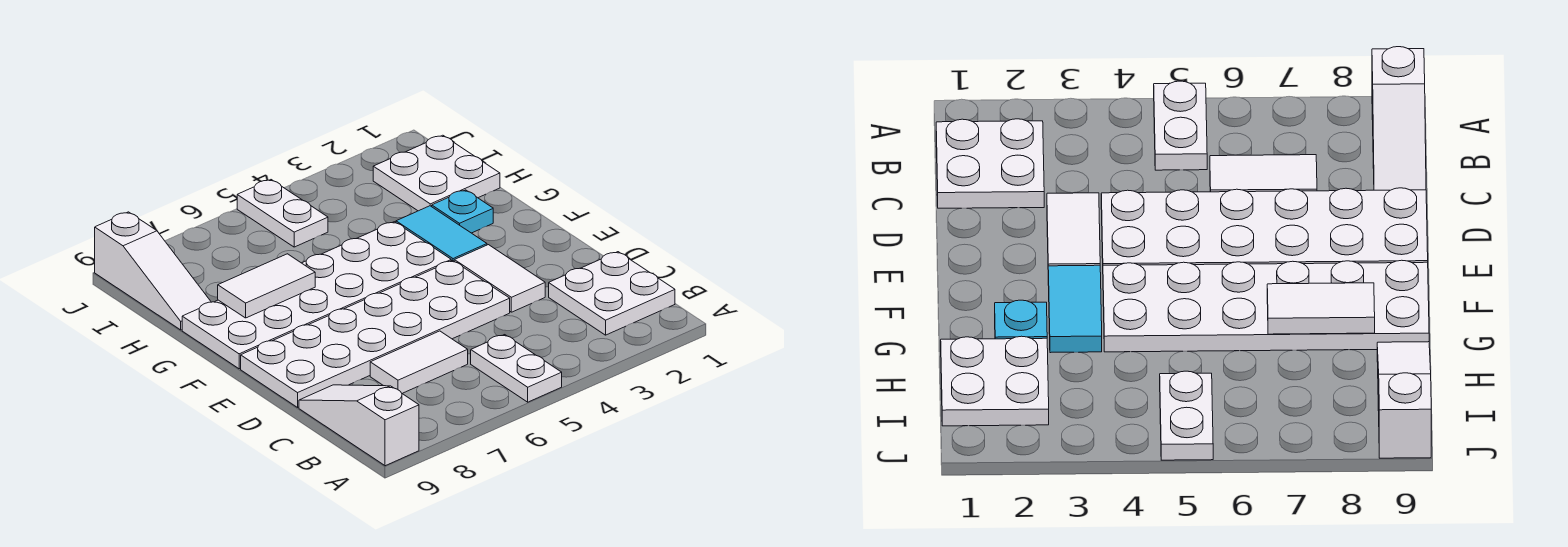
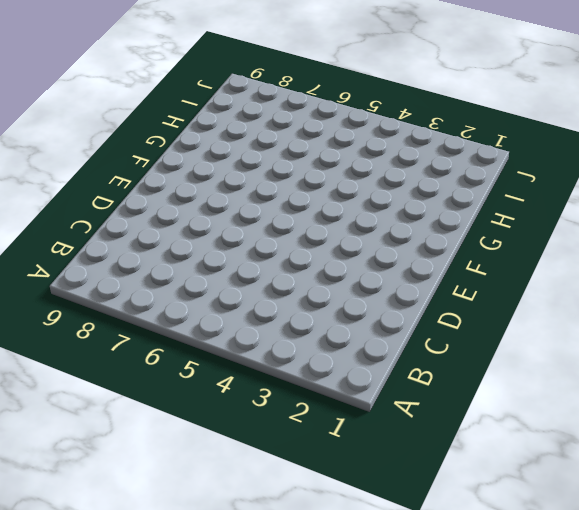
none -> white 1x2 plate [471,335,562,402]
none -> white 1x3 slope [299,385,419,466]
none -> white 2x2 plate [549,252,675,335]

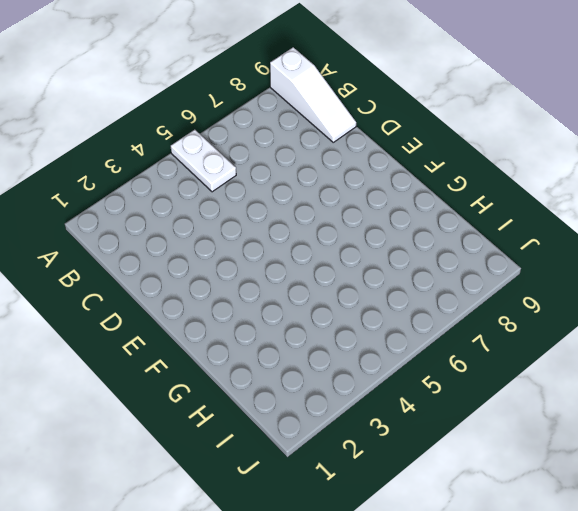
none -> white 2x2 plate [549,252,675,335]
none -> white 1x2 tile [370,331,468,394]
none -> white 1x2 tile [454,245,545,312]

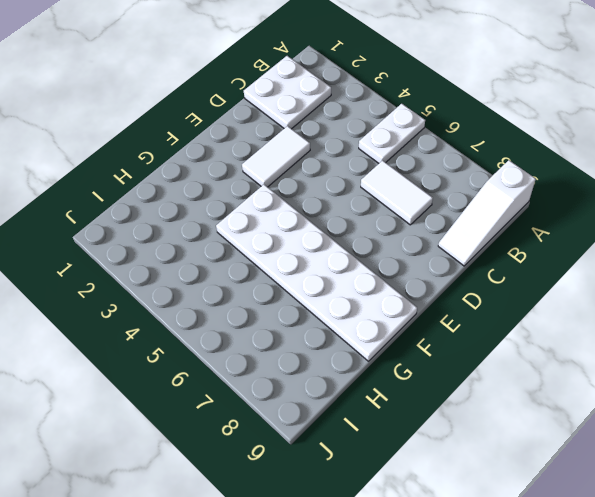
none -> white 2x6 plate [241,261,510,407]
none -> cyan 1x2 tile [396,206,487,261]
none -> cyan 1x1 plate [432,190,493,233]

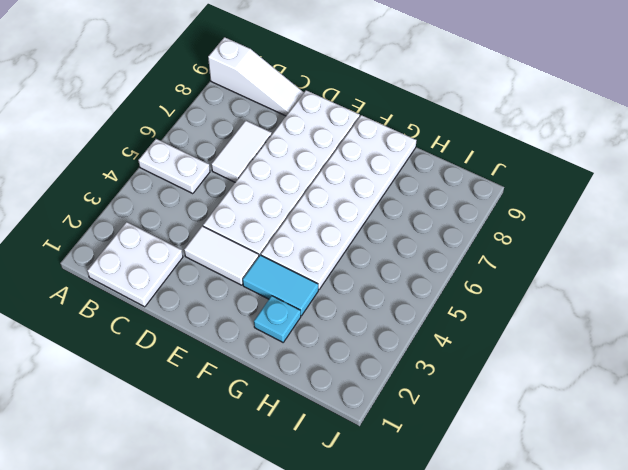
none -> white 2x2 plate [373,135,500,211]
none -> white 1x3 slope [95,212,211,330]
none -> white 1x2 plate [237,180,328,247]

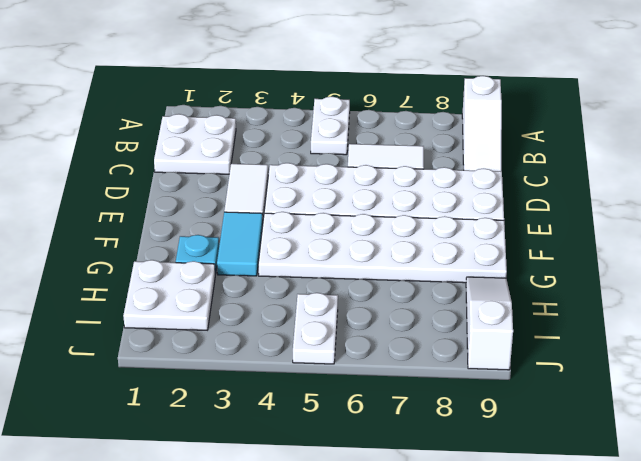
none -> white 1x2 tile [218,254,315,318]

